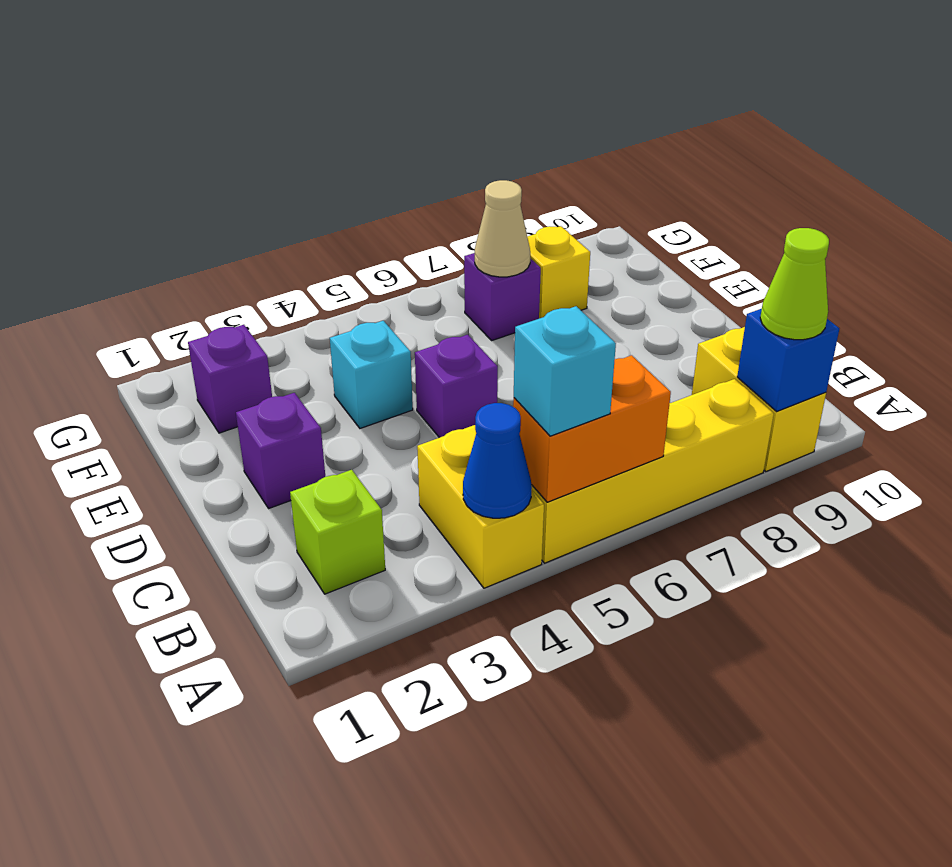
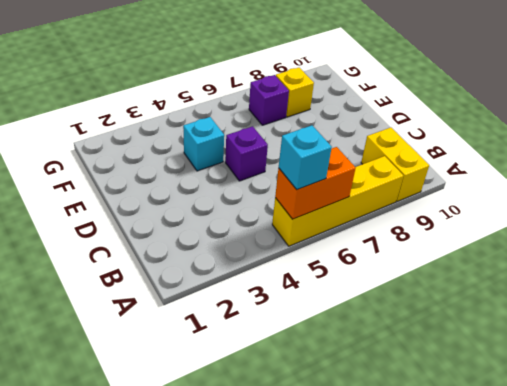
none -> yellow 1x2 brick [417,425,544,588]
none -> lime 1x1 brick [290,470,385,594]
none -> purple 1x1 brick [236,393,325,508]

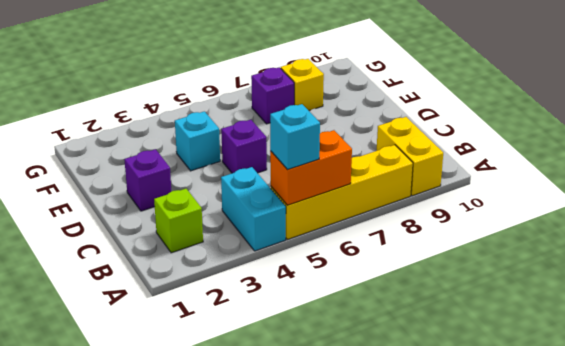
cyan 1x2 brick [221,167,286,251] -> yellow 1x2 brick [417,425,544,588]
none -> purple 1x1 brick [188,325,272,433]
none -> blue 1x1 cone [463,403,532,518]
none -> blue 1x1 brick [737,309,839,411]

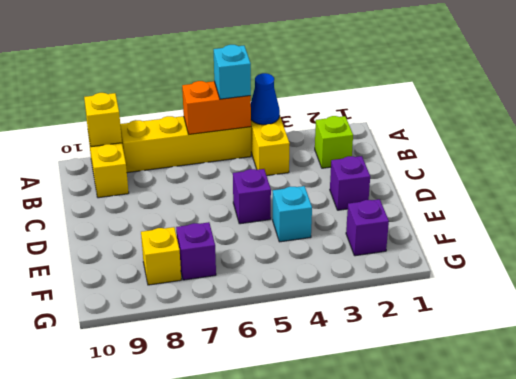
yellow 1x1 brick [84,93,122,147] -> blue 1x1 brick [737,309,839,411]
none -> tan 1x1 cone [475,180,530,277]
none -> lime 1x1 cone [760,228,829,340]

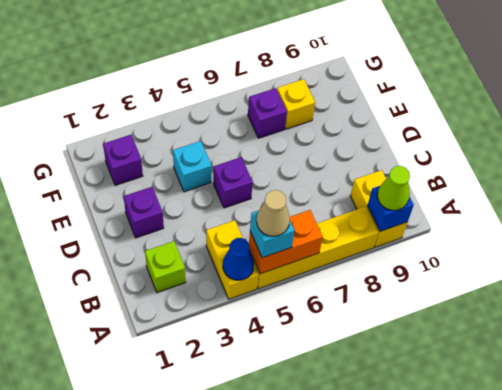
tan 1x1 cone [257,190,290,236] -> tan 1x1 cone moved to [475,180,530,277]

